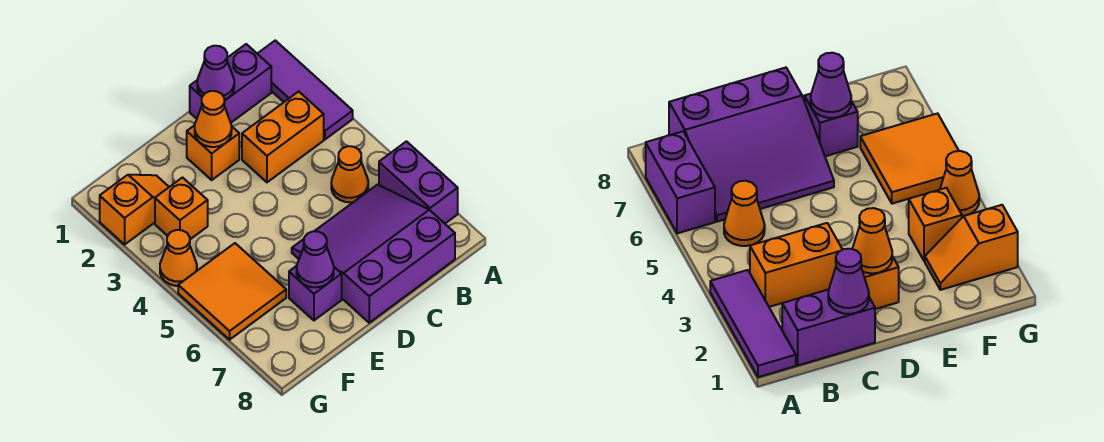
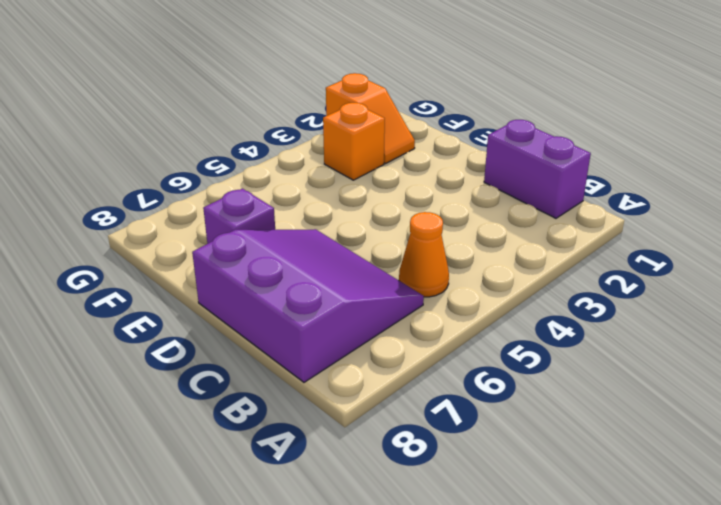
none -> purple 1x3 tile [257,40,353,139]
none -> purple 1x2 brick [379,141,458,223]
none -> orange 1x2 brick [242,92,324,182]

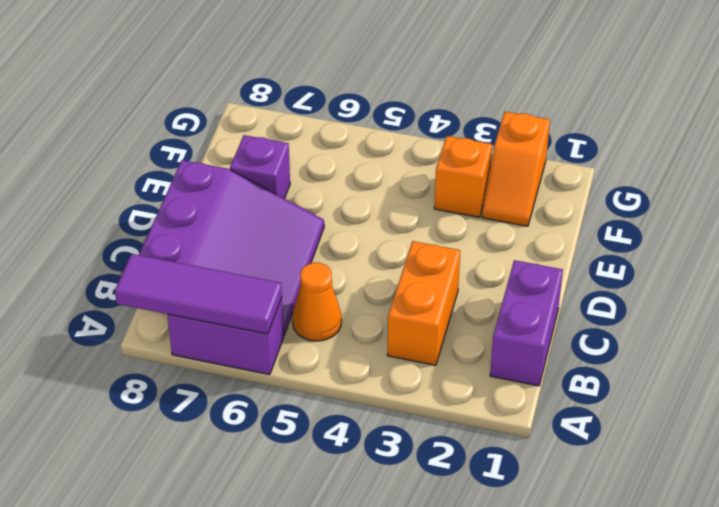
purple 1x3 tile [115,254,282,334] -> purple 1x3 tile moved to [257,40,353,139]
none -> orange 1x1 brick [187,125,239,180]
none -> orange 2x2 tile [178,243,286,340]
none -> orange 1x1 cone [160,230,197,286]

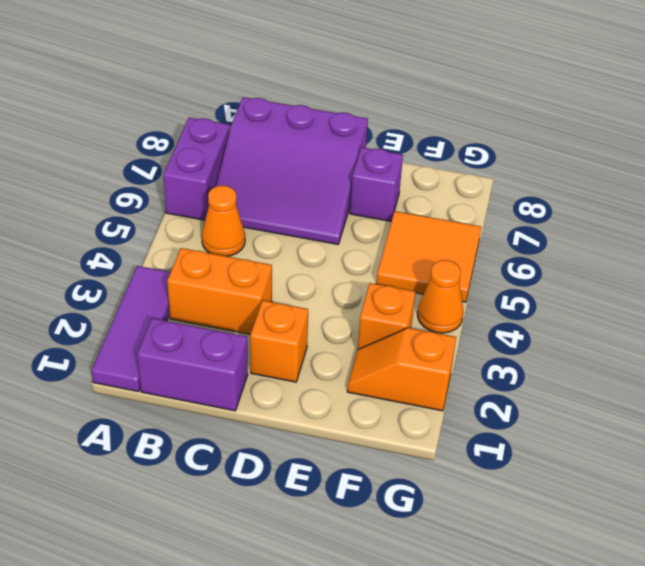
none -> purple 1x1 cone [197,46,234,99]
none -> orange 1x1 cone [195,91,232,147]
none -> purple 1x1 cone [297,231,334,287]

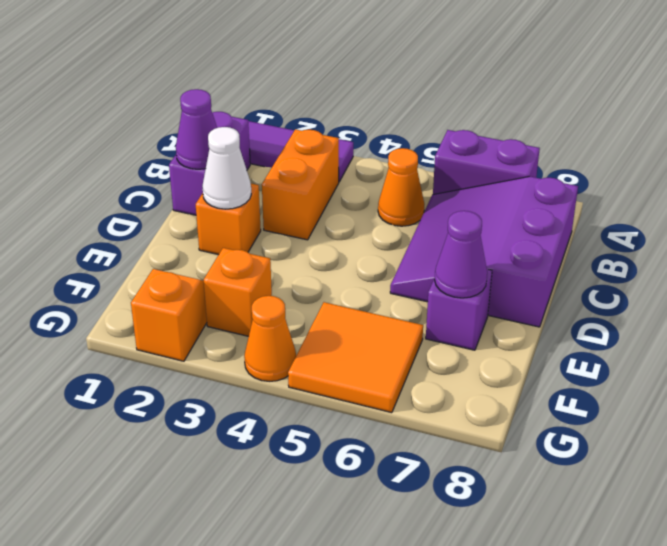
white 1x1 cone [202,127,251,209] -> orange 1x1 cone [195,91,232,147]

